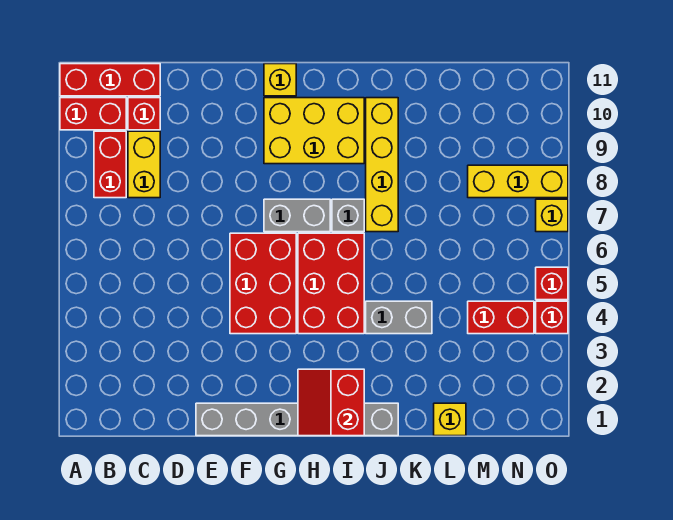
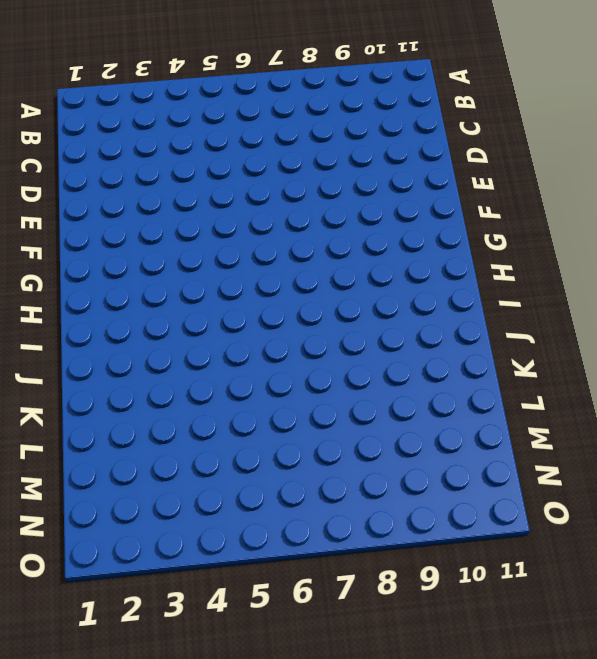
none -> red 1x2 brick [60,98,126,130]
none -> red 1x3 brick [60,64,160,96]
none -> red 1x2 brick [94,131,126,198]

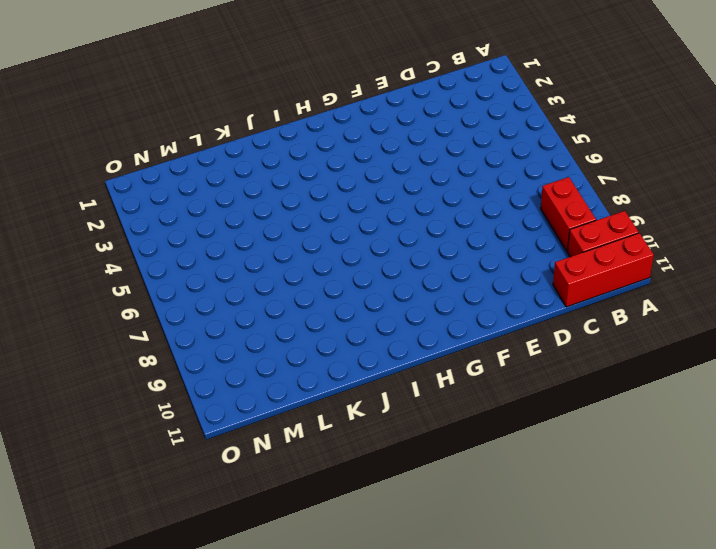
none -> yellow 1x2 brick [128,131,160,198]
none -> red 1x1 brick [128,98,160,130]
none -> grey 1x6 brick [196,403,398,436]

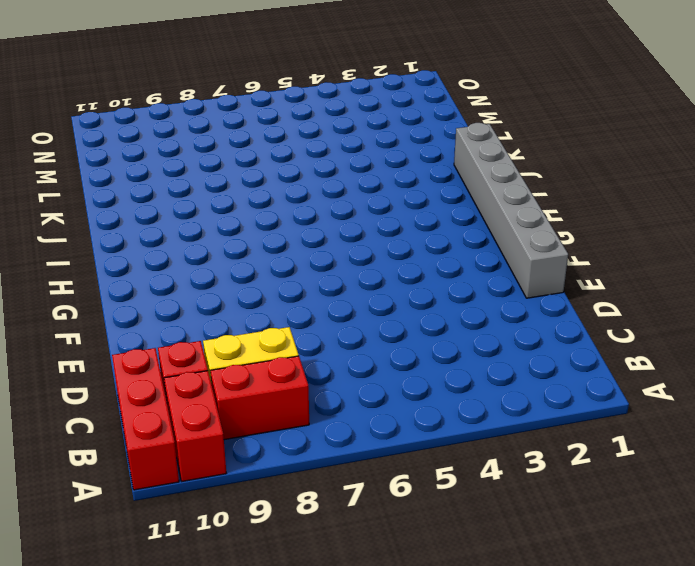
none -> red 2x3 brick [230,233,296,334]
none -> grey 1x2 brick [264,199,330,232]
none -> yellow 2x3 brick [264,98,364,164]

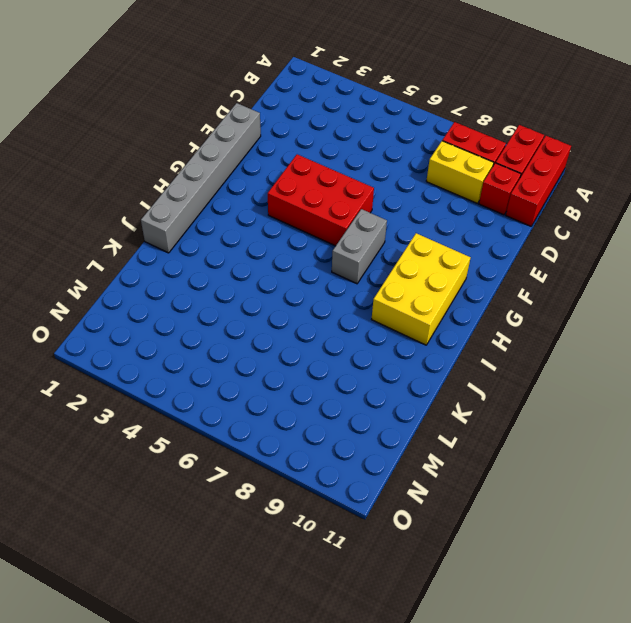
none -> yellow 1x1 brick [264,64,296,96]
none -> red 2x3 brick [298,233,364,334]
none -> grey 1x1 brick [332,199,364,232]

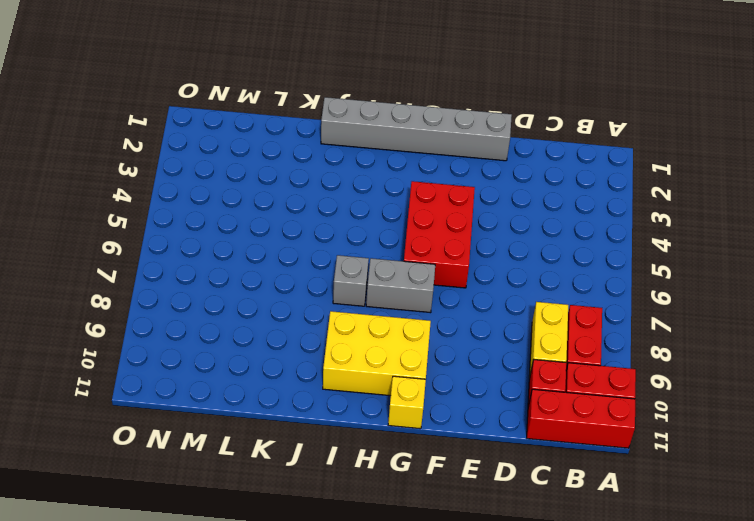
none -> red 2x3 brick [298,233,364,334]
none -> grey 1x2 brick [366,301,432,334]
none -> yellow 1x4 brick [366,98,398,232]

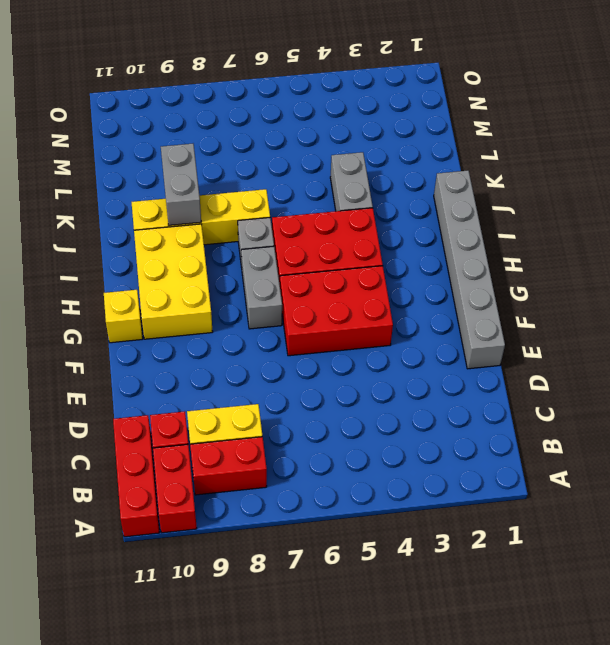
grey 1x2 brick [161,144,201,225] -> none
none -> yellow 1x1 brick [434,403,466,436]
none -> red 1x2 brick [468,301,534,334]
none -> yellow 1x3 brick [468,165,568,198]

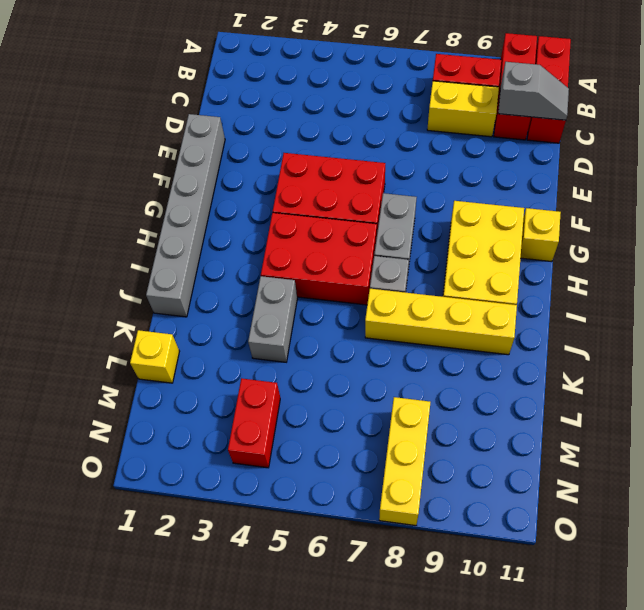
grey 1x2 slope [498,62,569,120] -> none
none -> red 1x1 brick [536,301,568,334]
none -> red 1x1 brick [536,267,568,300]
none -> yellow 1x1 brick [536,199,568,232]

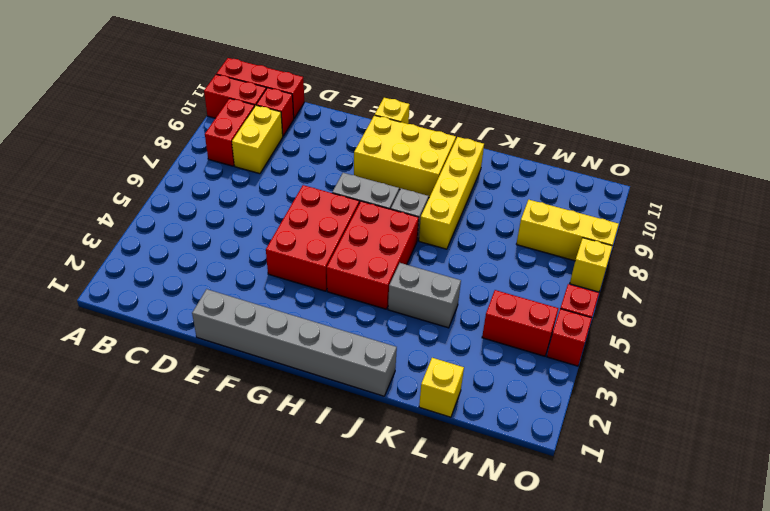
none -> red 2x2 slope [298,369,364,436]

